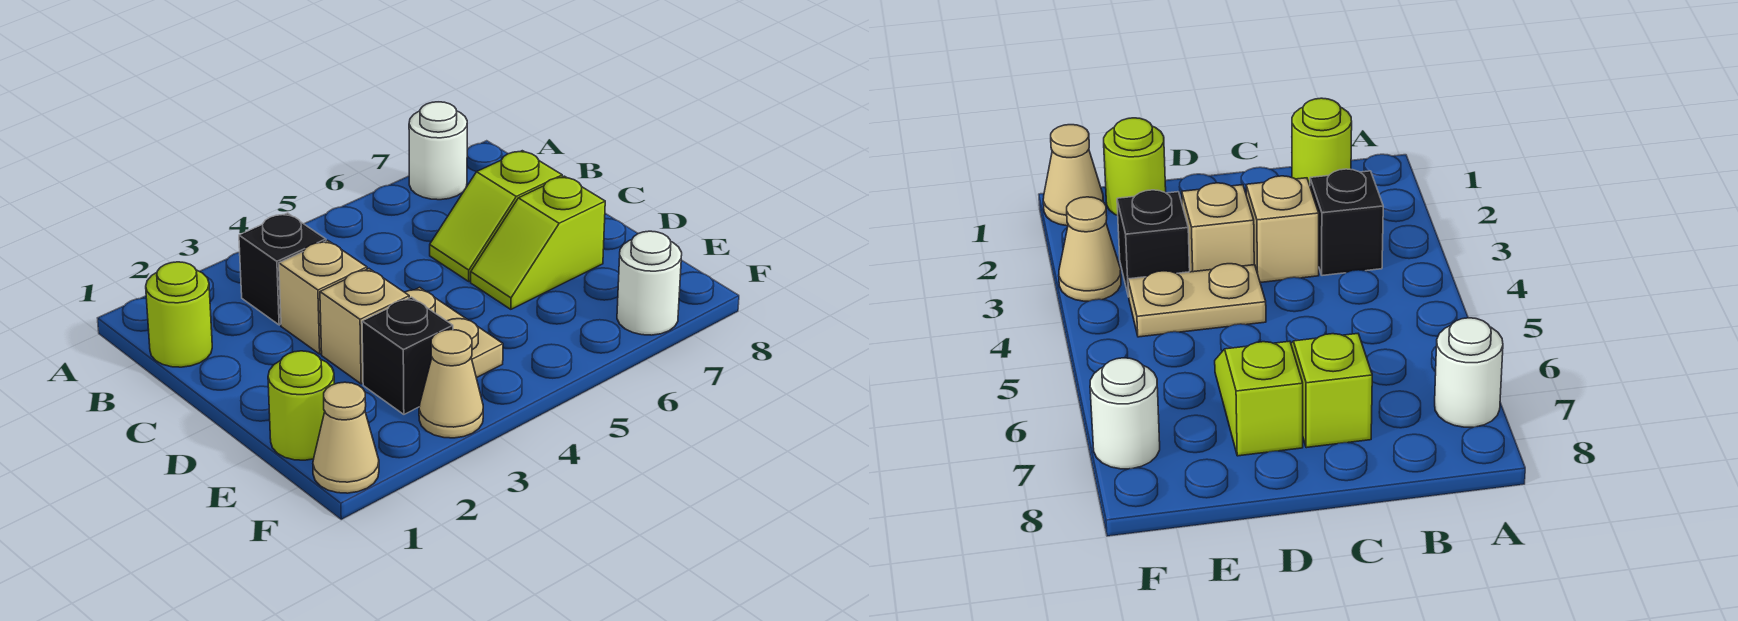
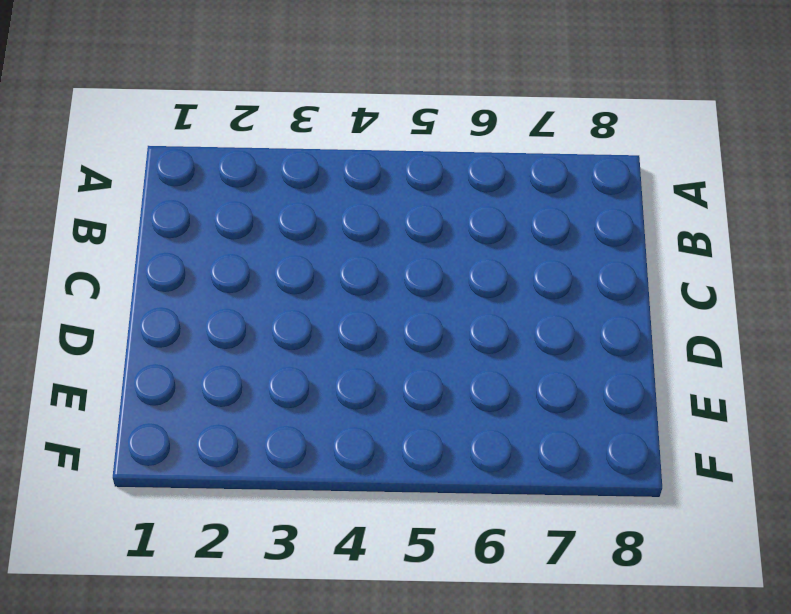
none -> white 1x1 round brick [409,102,467,200]
none -> lime 1x1 round brick [146,262,212,367]
none -> black 1x1 brick [239,213,326,325]

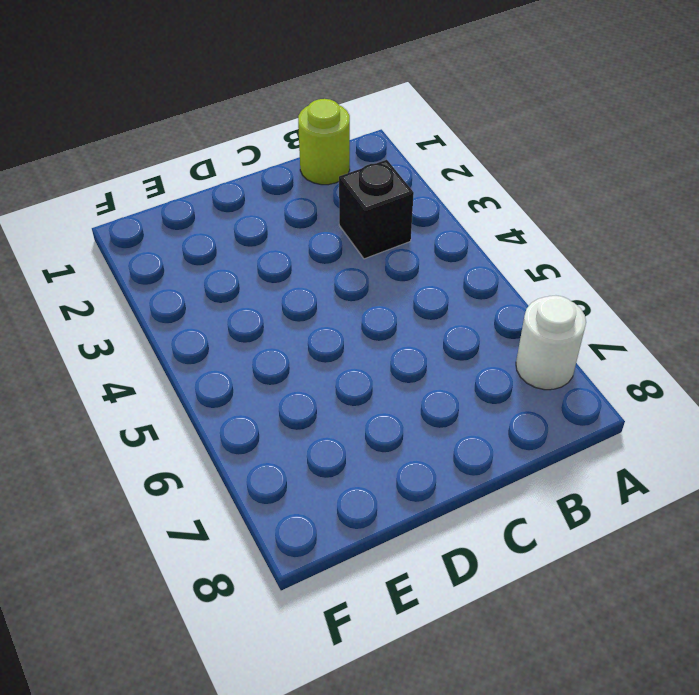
none -> tan 1x1 brick [279,240,367,354]
none -> lime 1x2 slope [430,151,562,281]
none -> tan 1x1 brick [320,269,409,384]

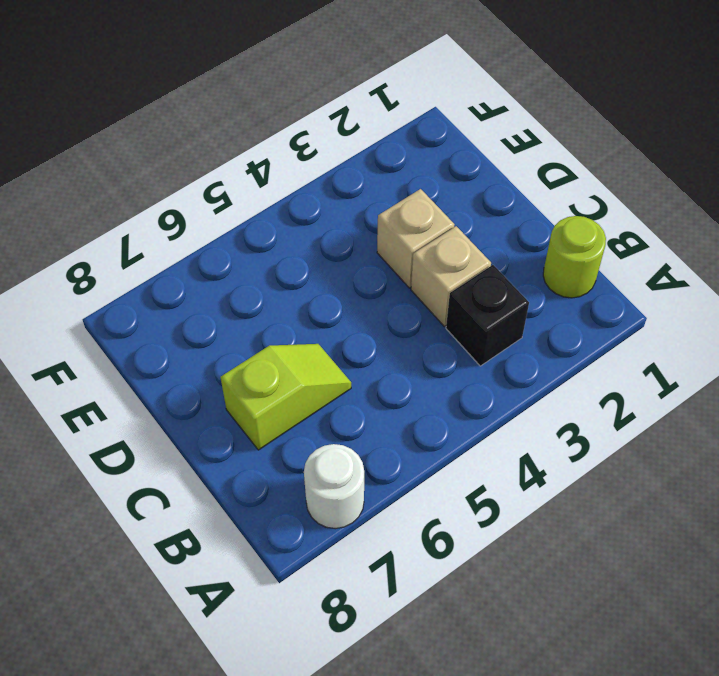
none -> tan 1x2 plate [405,287,503,378]
none -> lime 1x2 slope [471,176,605,309]
none -> lime 1x1 round brick [268,351,334,460]

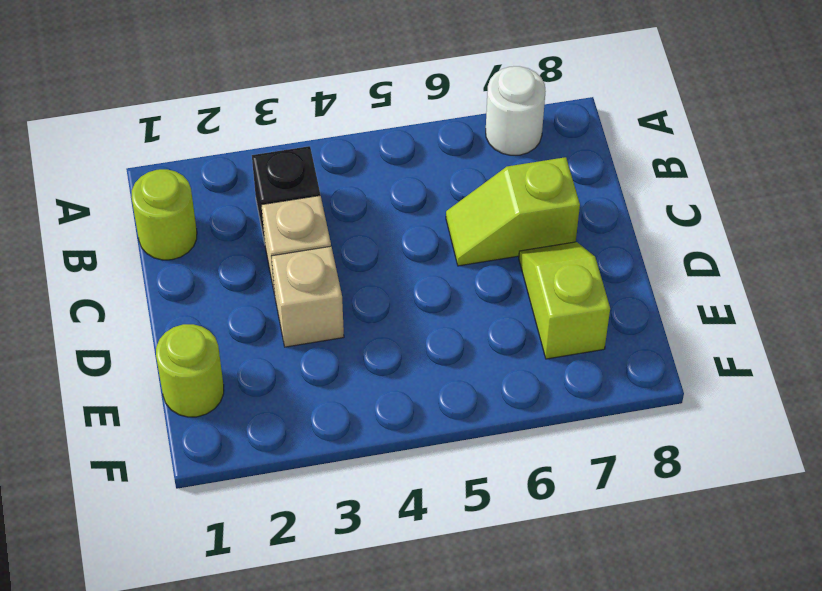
lime 1x2 slope [519,242,610,359] -> lime 1x2 slope turned to [471,176,605,309]
none -> tan 1x2 plate [405,287,503,378]
none -> black 1x1 brick [362,297,453,414]
none -> tan 1x1 cone [313,382,379,493]

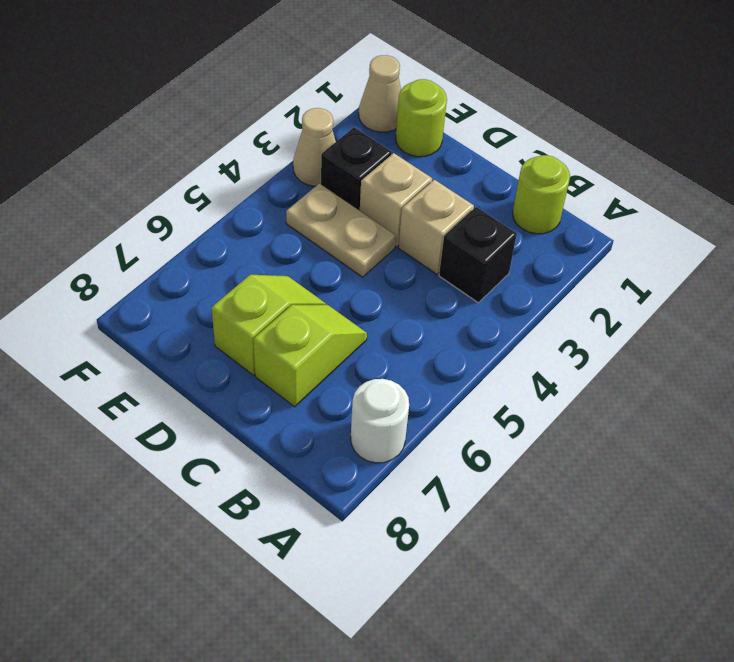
none -> white 1x1 round brick [617,231,682,335]

